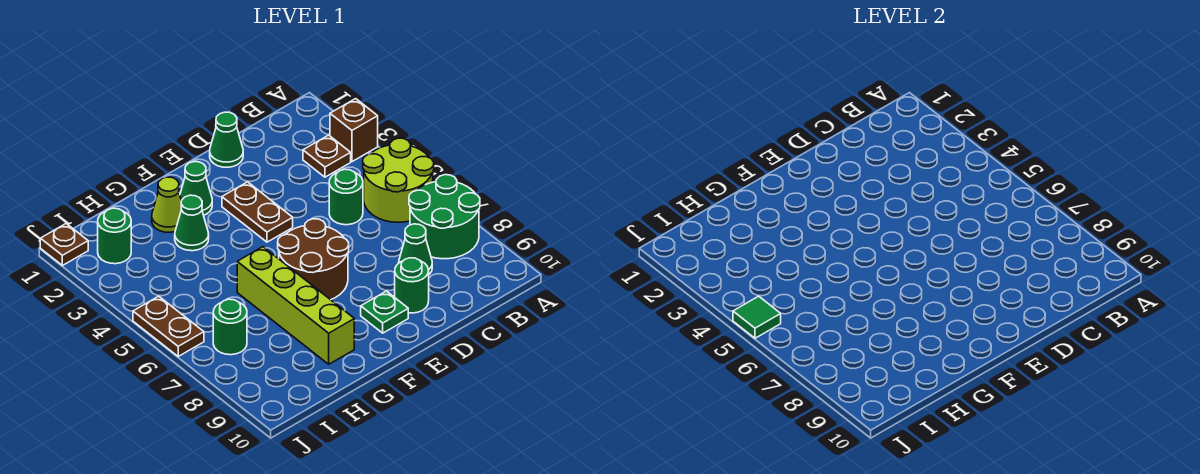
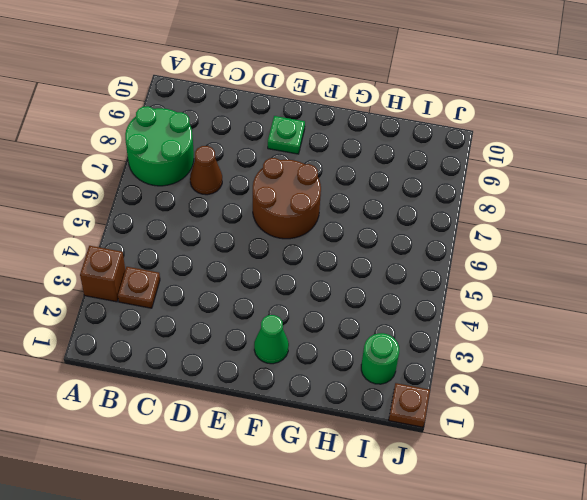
brown 1x1 cone [190,146,222,195] -> none
none -> lime 2x2 round brick [363,138,434,222]
none -> green 1x1 round brick [329,169,363,225]
none -> green 1x1 cone [399,224,432,274]

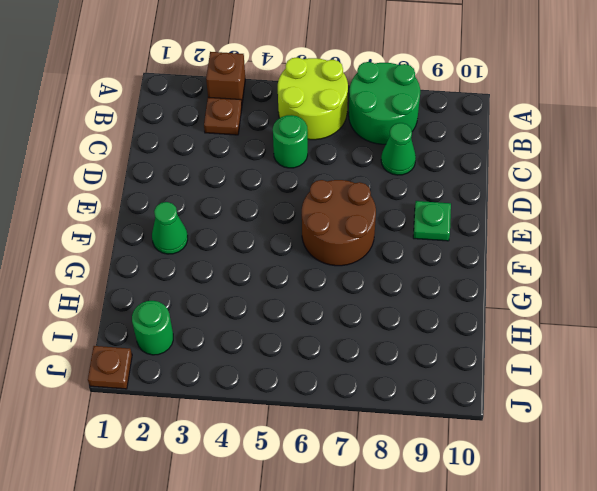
none -> green 1x1 cone [210,112,243,167]
none -> green 1x1 round brick [395,258,429,313]
none -> brown 1x2 plate [222,182,293,242]

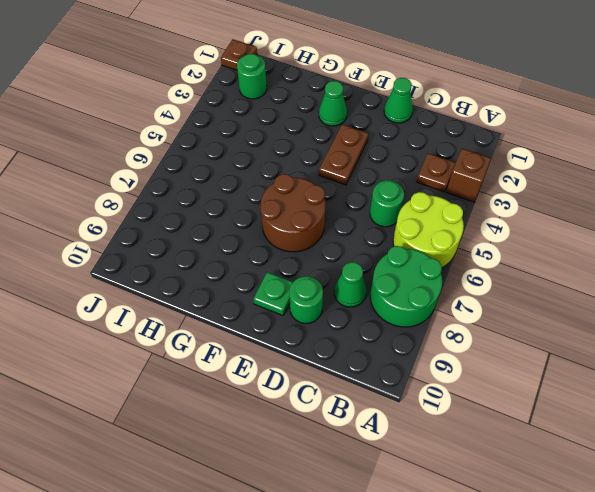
none -> lime 1x1 cone [152,177,181,232]
none -> green 1x1 cone [175,195,209,251]
none -> lime 1x4 brick [237,247,354,364]

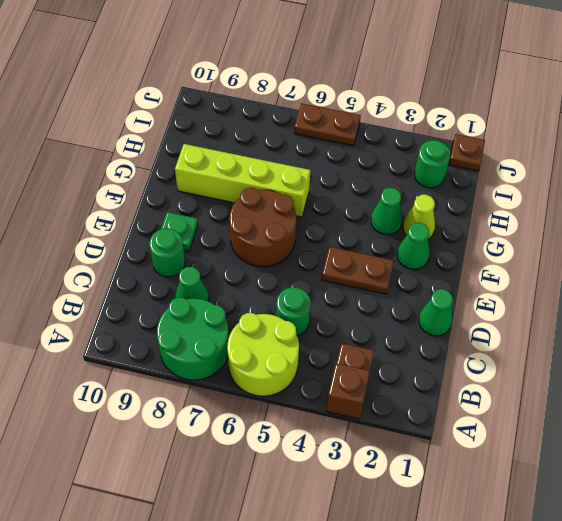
none -> green 1x1 round brick [213,299,247,355]
none -> green 1x1 tile [733,296,781,338]

